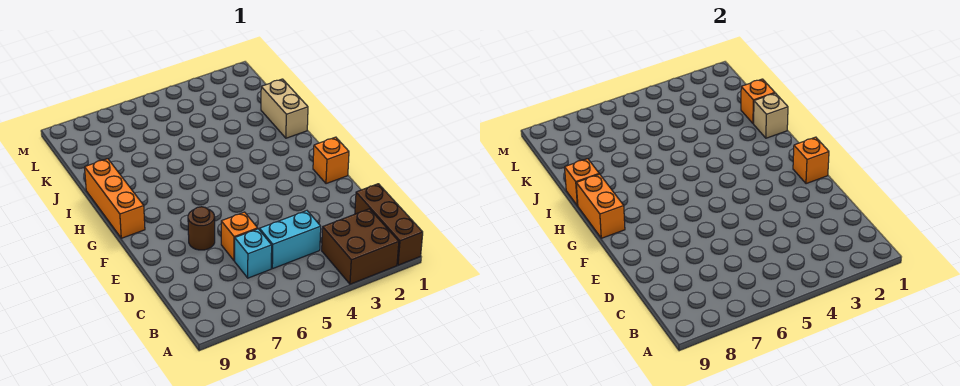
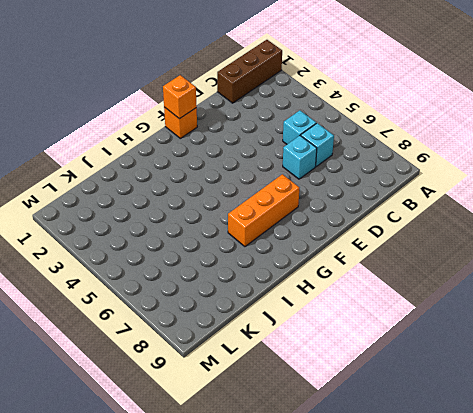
cyan 1x1 brick [283,110,316,144] -> cyan 1x2 brick [260,211,321,269]
cyan 1x1 brick [283,136,317,179] -> orange 1x1 brick [221,212,258,261]
orange 1x3 brick [228,174,299,247] -> orange 1x3 brick moved to [85,159,145,238]
none -> brown 2x2 brick [322,209,399,284]
none -> brown 1x1 round brick [188,207,215,250]
none -> tan 1x2 brick [261,79,308,138]

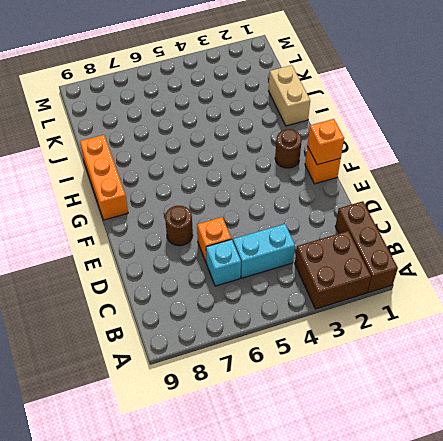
brown 1x1 round brick [275,129,302,168] -> none
none -> orange 1x2 brick [576,174,625,238]
none -> tan 1x1 brick [754,93,788,138]
none -> orange 1x1 brick [565,159,599,206]

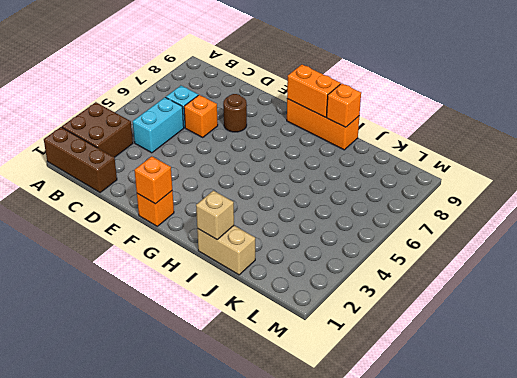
none -> orange 1x1 brick [741,79,775,124]

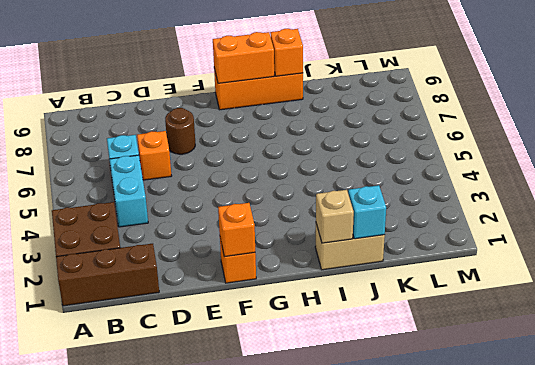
cyan 1x1 brick [348,185,386,239] -> orange 1x1 brick [741,79,775,124]

